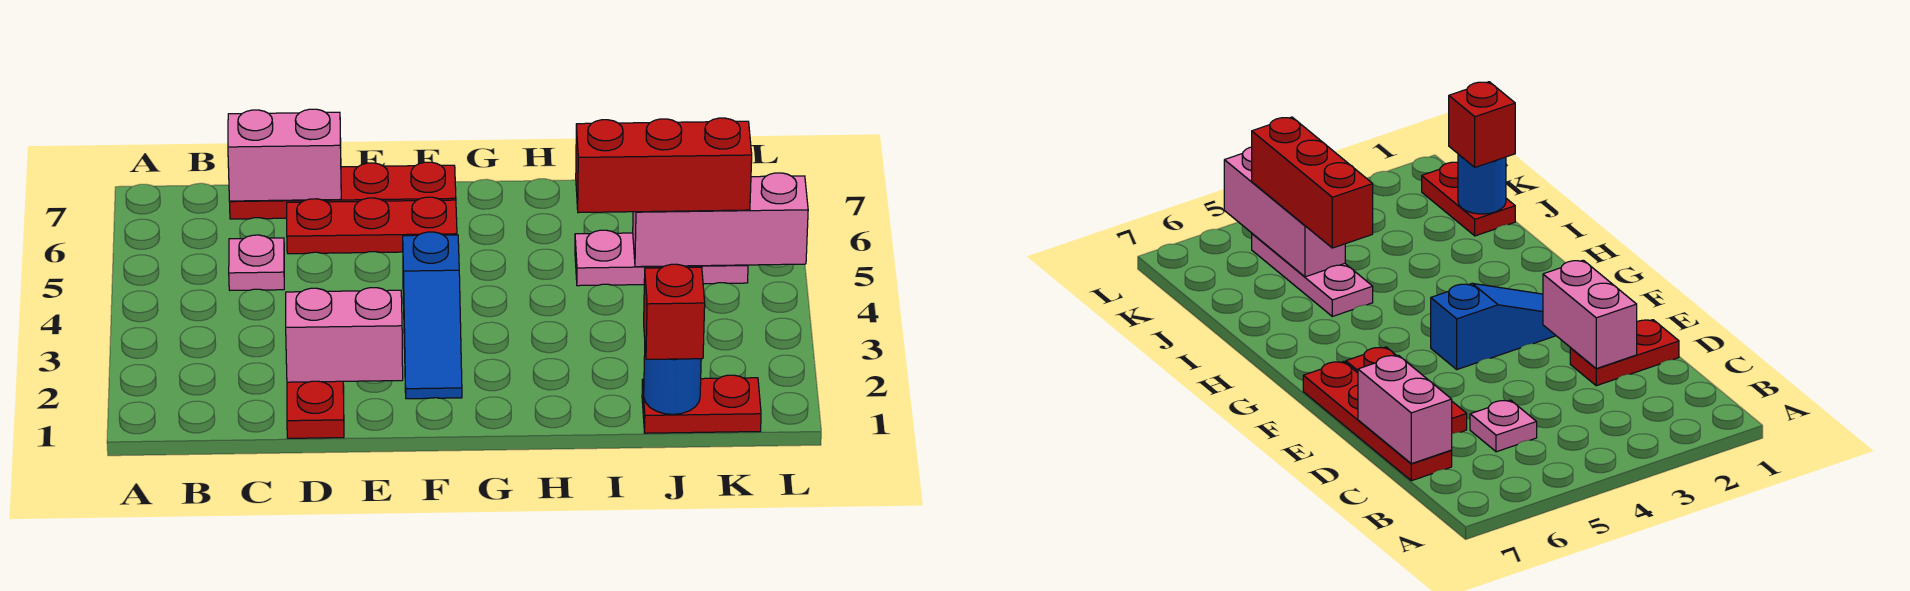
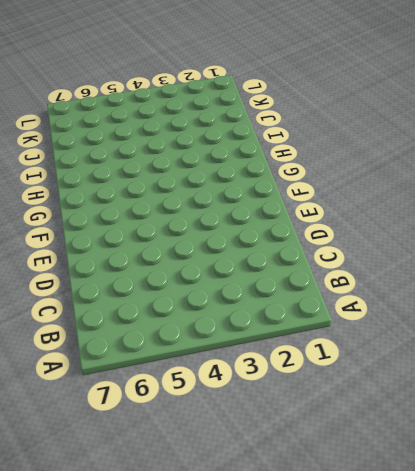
none -> pink 1x1 plate [229,235,284,290]
none -> red 1x4 plate [229,162,456,219]
none -> red 1x2 plate [287,381,344,438]

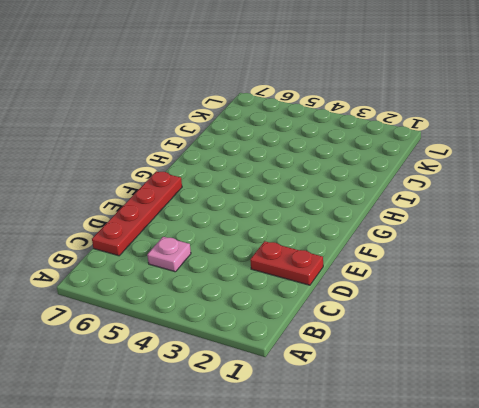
none -> red 1x3 plate [287,197,457,254]
none -> blue 1x3 slope [403,232,462,399]
none -> pink 1x3 plate [575,230,748,286]

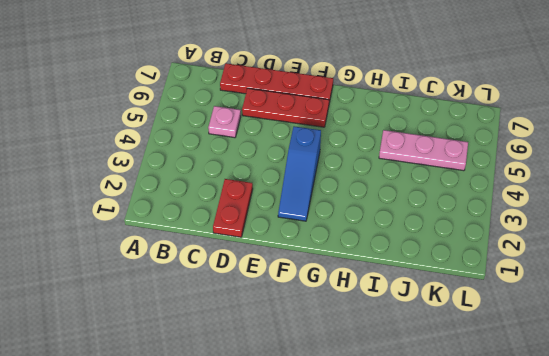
none -> red 1x2 plate [642,375,761,433]
none -> pink 1x2 brick [228,109,341,201]
none -> pink 1x2 brick [286,288,403,382]

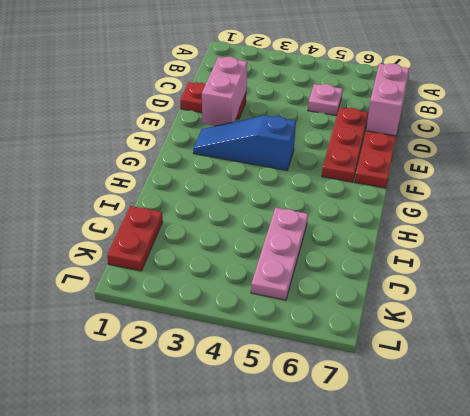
none -> blue 1x1 round brick [644,352,701,414]
none -> pink 1x3 brick [633,173,808,267]
none -> red 1x3 brick [576,118,752,213]

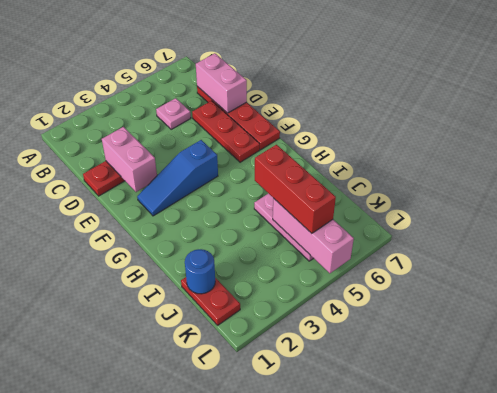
none -> red 1x1 brick [644,264,705,359]

